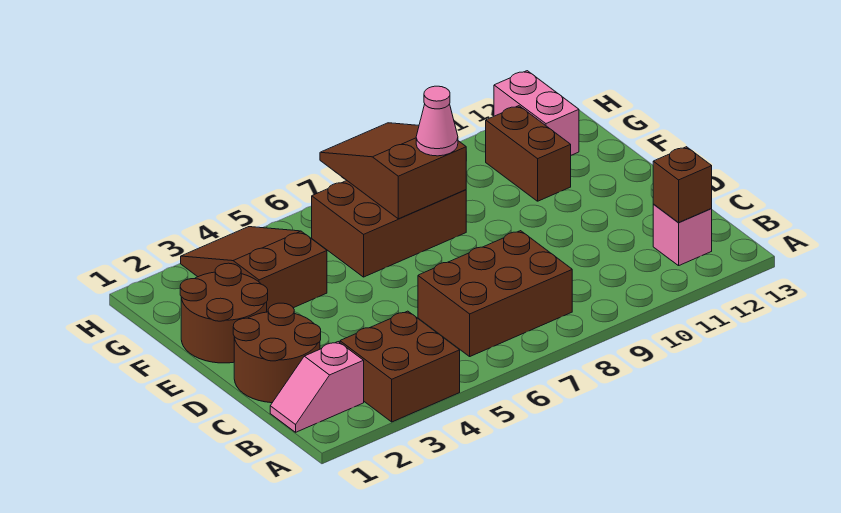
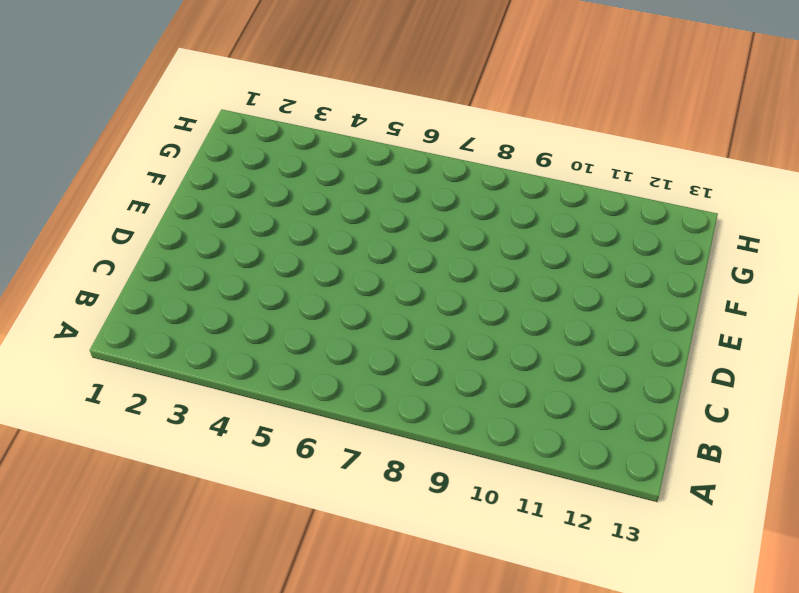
none -> brown 2x2 brick [340,311,460,422]
none -> pink 1x2 slope [270,342,364,432]
none -> brown 2x3 brick [418,231,572,356]

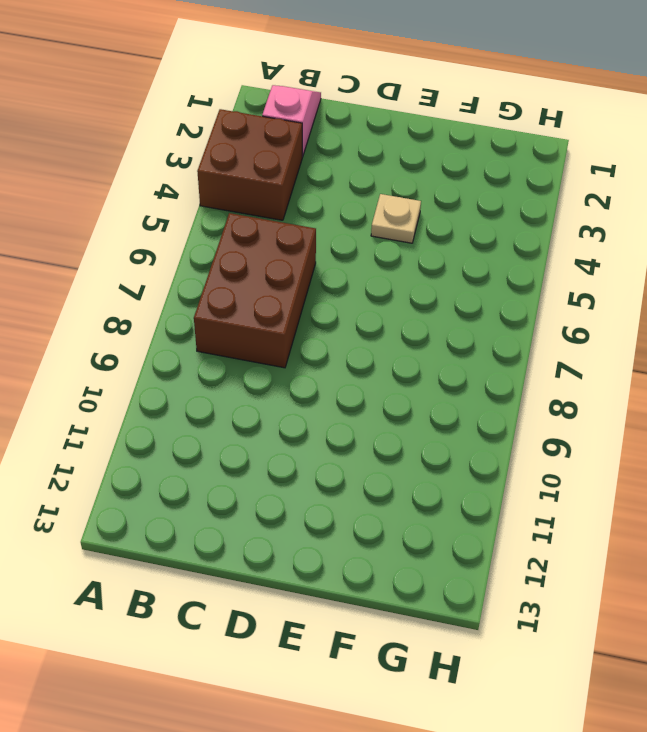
tan 1x1 plate [371,194,421,243] -> none
none -> pink 1x1 brick [653,204,712,266]
none -> brown 2x2 round brick [233,303,321,403]
none -> brown 2x2 round brick [180,263,268,363]

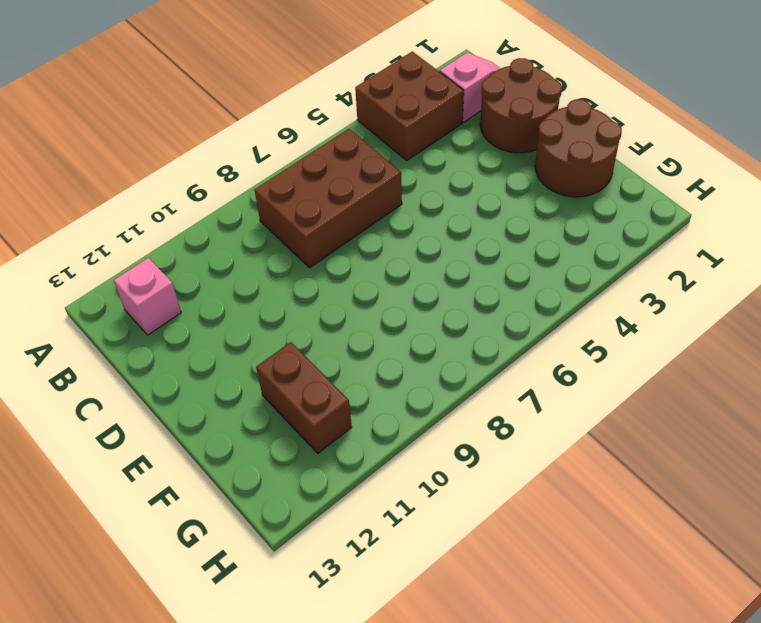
none -> brown 2x3 slope [181,227,327,312]
none -> brown 2x3 brick [312,181,466,277]
none -> pink 1x2 brick [494,71,579,155]

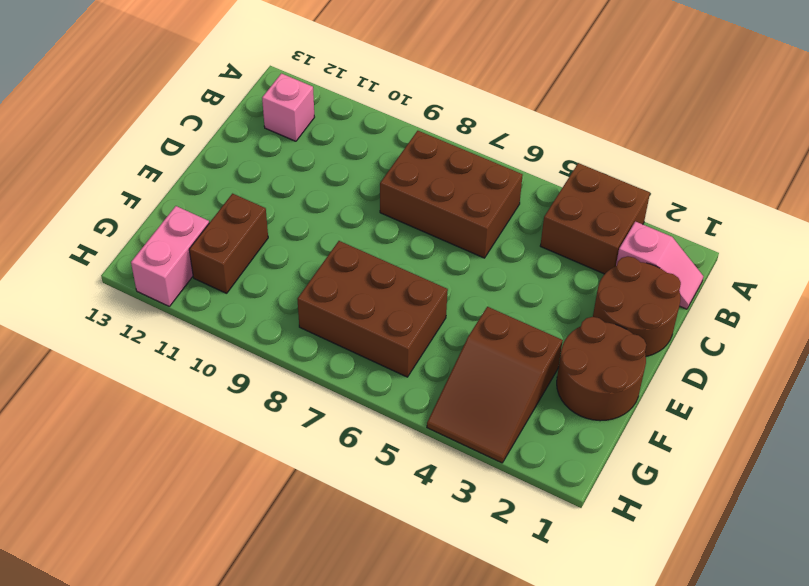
none -> brown 1x1 brick [653,147,712,222]
none -> brown 2x3 slope [320,123,466,219]
none -> pink 1x1 cone [416,86,458,156]

